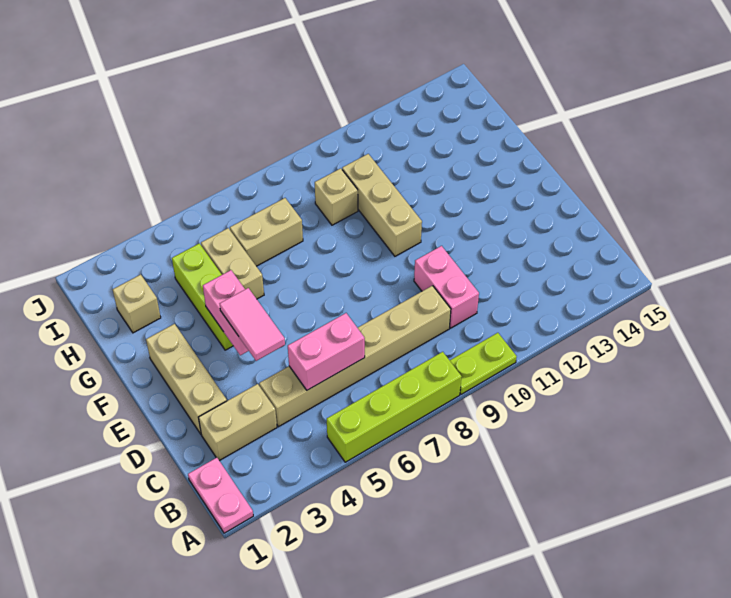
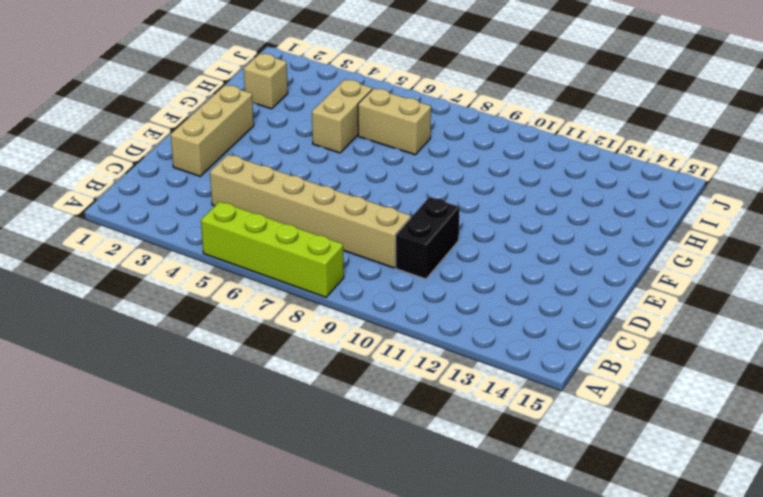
black 1x2 brick [396,197,460,279] -> pink 1x2 brick [414,246,479,328]
none -> pink 1x2 plate [188,458,253,533]
none -> lime 1x2 plate [450,333,517,394]
none -> tan 1x2 brick [198,384,277,461]

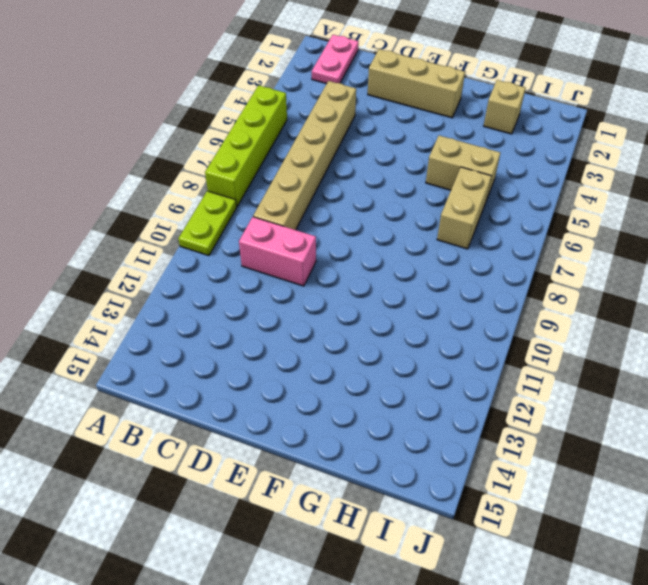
pink 1x2 plate [312,35,359,84] -> pink 1x2 plate turned to [188,458,253,533]
none -> tan 1x2 brick [198,384,277,461]
none -> lime 1x3 brick [172,243,233,350]
none -> tan 1x3 brick [342,154,422,256]

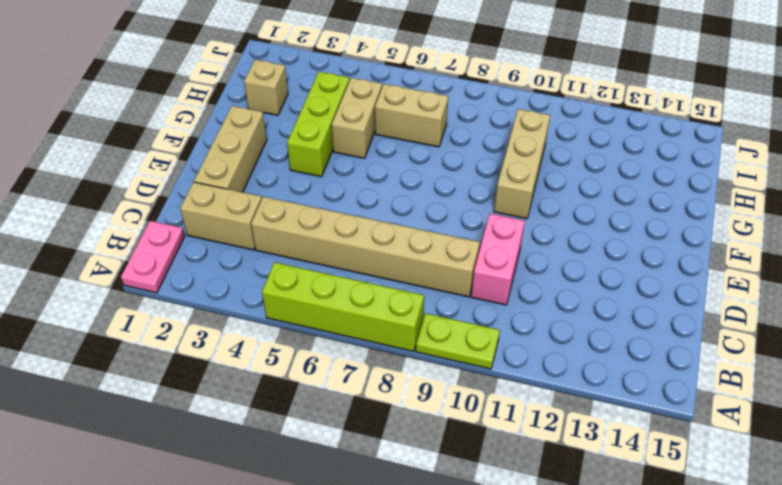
none -> tan 1x1 brick [315,168,358,225]
none -> pink 1x2 brick [288,313,365,390]
none -> pink 1x2 brick [203,270,249,355]

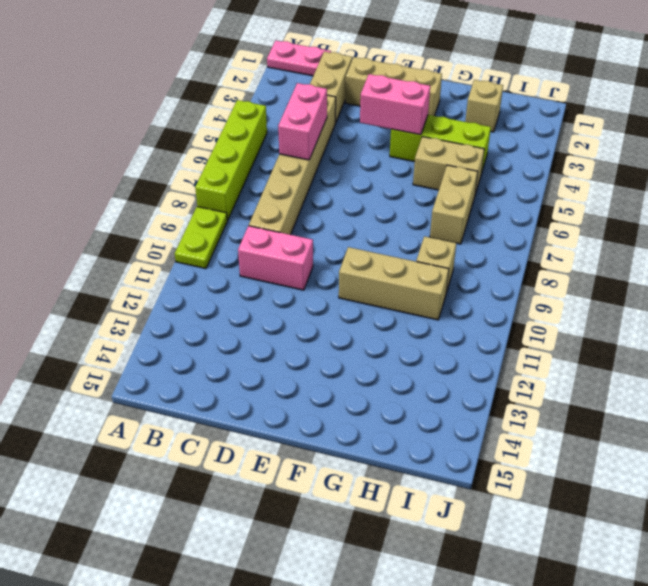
none -> pink 1x2 tile [220,288,285,361]

